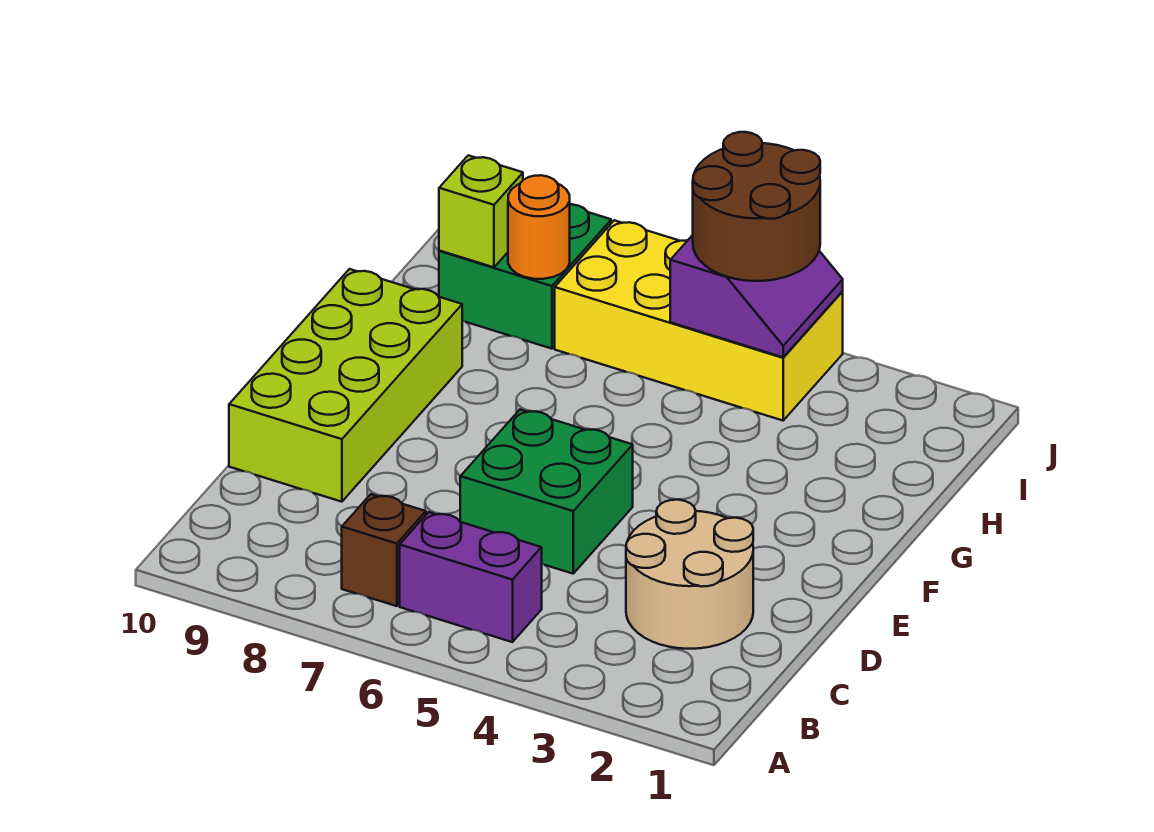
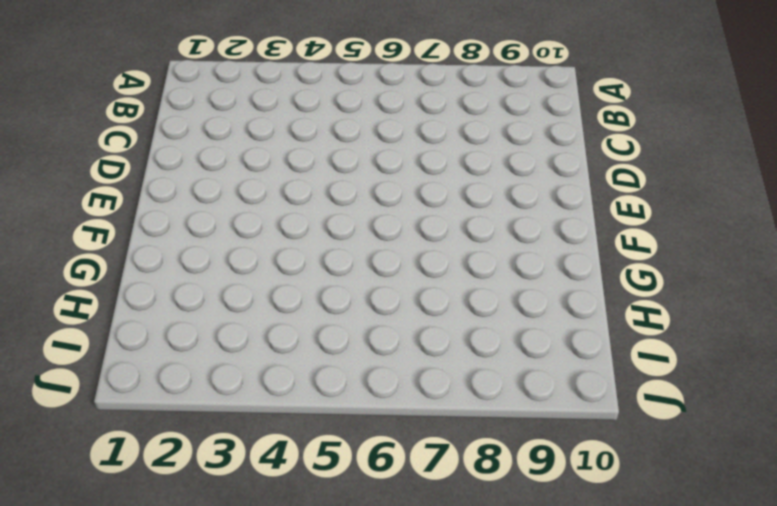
none -> purple 1x2 brick [400,512,542,642]
none -> brown 1x1 brick [342,494,426,606]

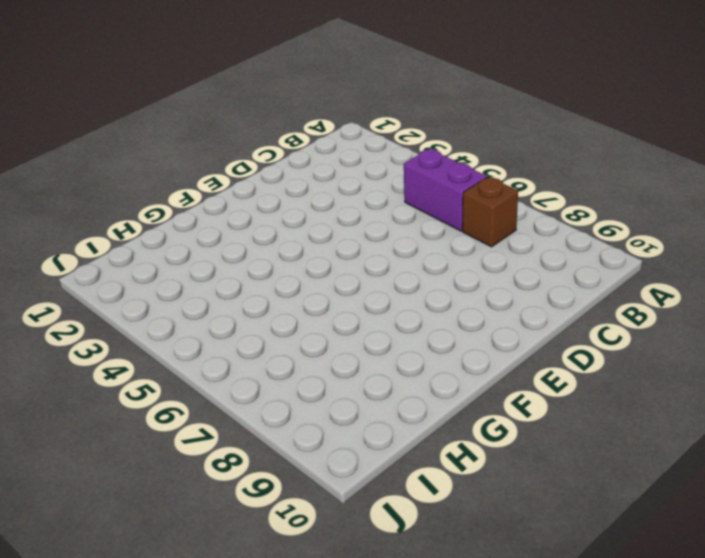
none -> tan 2x2 round brick [626,500,753,649]
none -> green 2x2 brick [460,410,633,574]

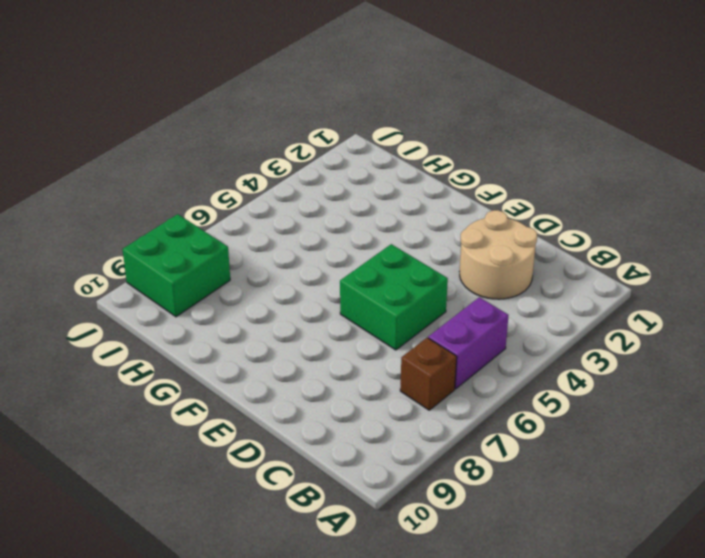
none -> lime 2x4 brick [229,269,462,502]
none -> yellow 2x4 brick [555,220,843,421]

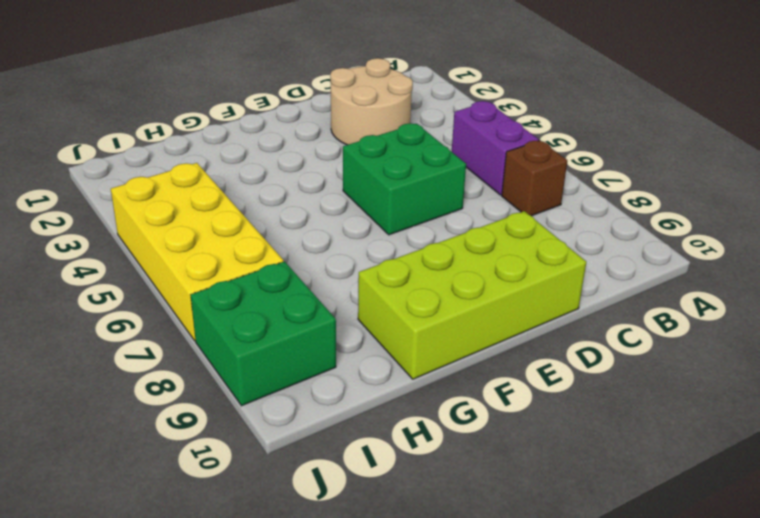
none -> purple 2x2 slope [670,235,843,357]
none -> orange 1x1 round brick [508,175,570,279]

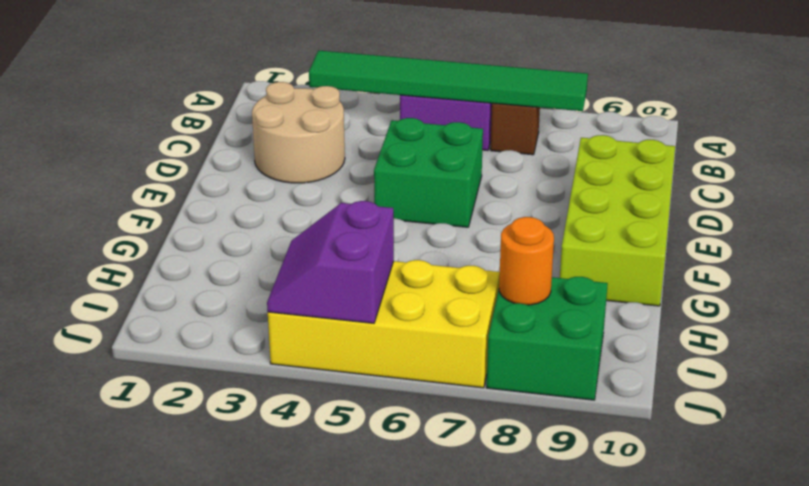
green 1x6 tile [309,50,588,111] -> none
none -> lime 1x1 brick [439,155,523,267]
none -> brown 2x2 round brick [693,132,820,281]

